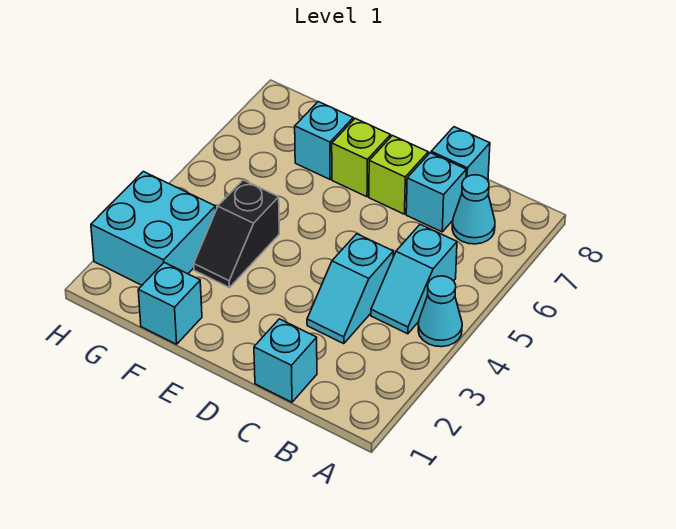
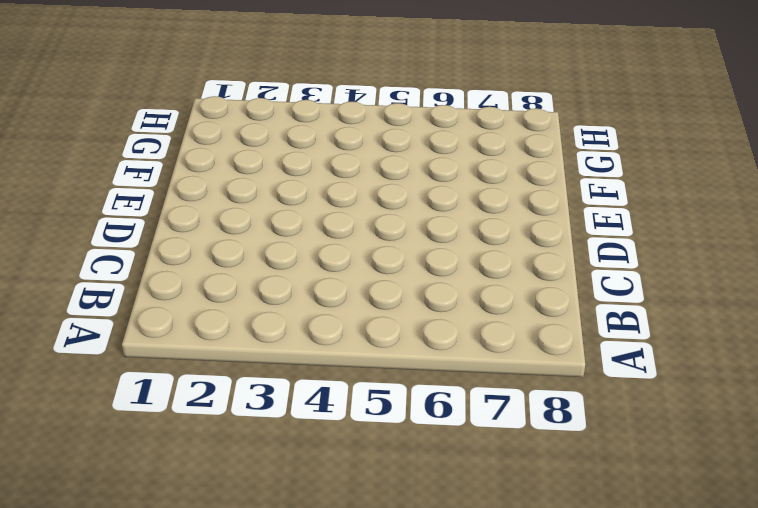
none -> cyan 1x1 cone [418,276,462,347]
none -> cyan 1x2 slope [371,224,457,334]
none -> cyan 1x1 cone [452,175,495,244]

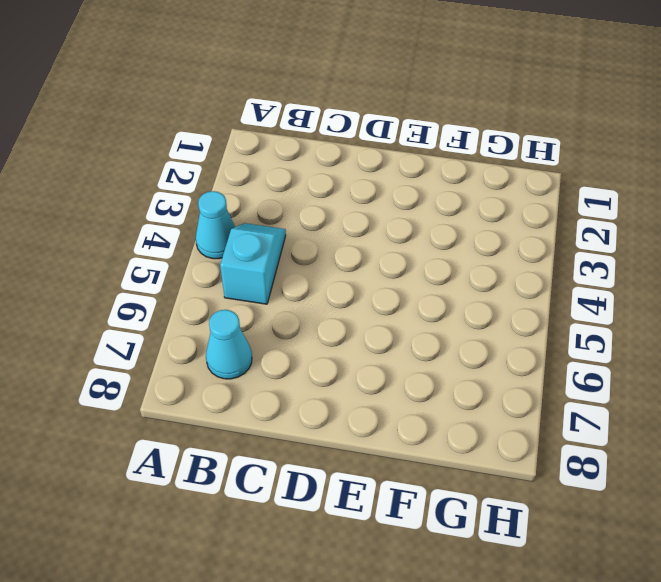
none -> cyan 1x1 brick [254,319,317,402]
none -> cyan 1x2 slope [307,234,393,344]
none -> cyan 1x1 brick [406,153,466,232]

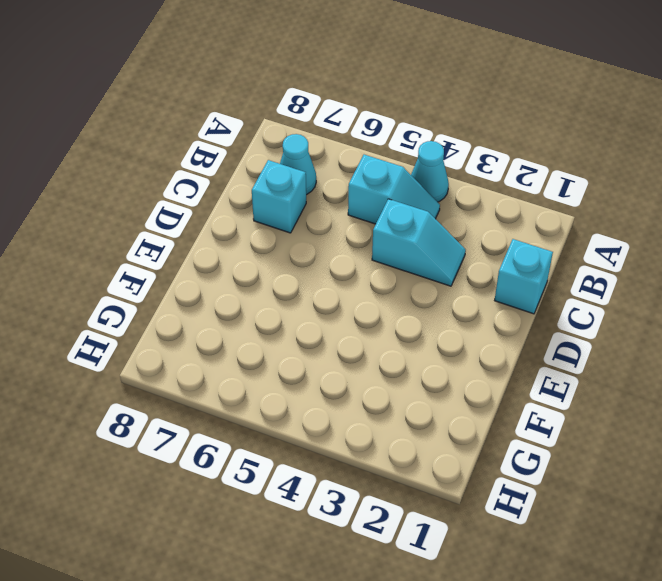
none -> cyan 1x1 brick [431,127,490,180]
none -> lime 1x1 brick [369,136,428,214]
none -> lime 1x1 brick [332,119,391,197]

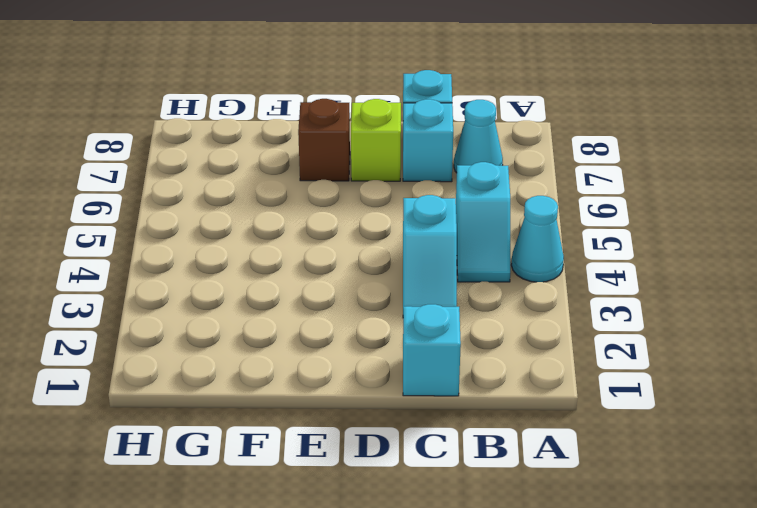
brown 1x1 brick [298,99,350,181] -> lime 1x1 brick [332,119,391,197]
none -> cyan 1x1 brick [138,262,202,344]
none -> black 1x2 slope [194,180,279,288]
none -> cyan 1x1 brick [295,102,353,179]

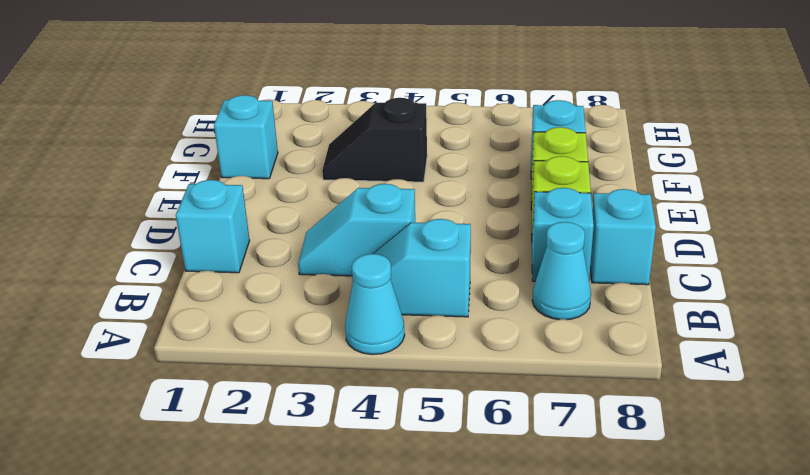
none -> cyan 2x2 brick [91,172,216,285]

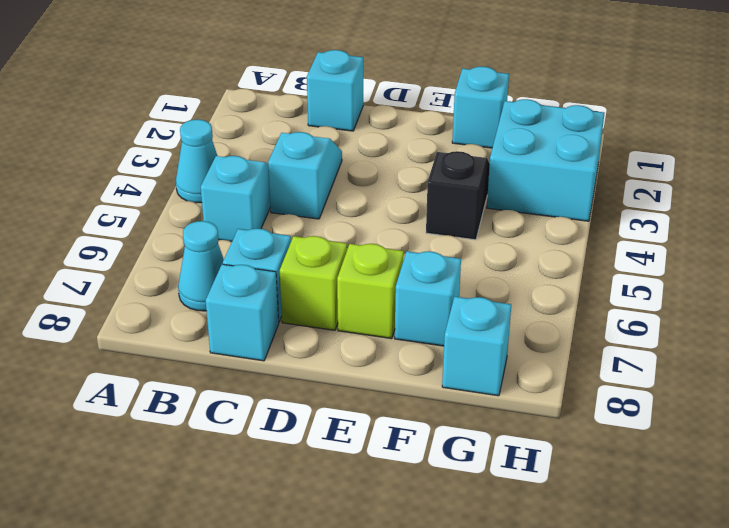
cyan 1x1 brick [442,297,511,396] -> none

